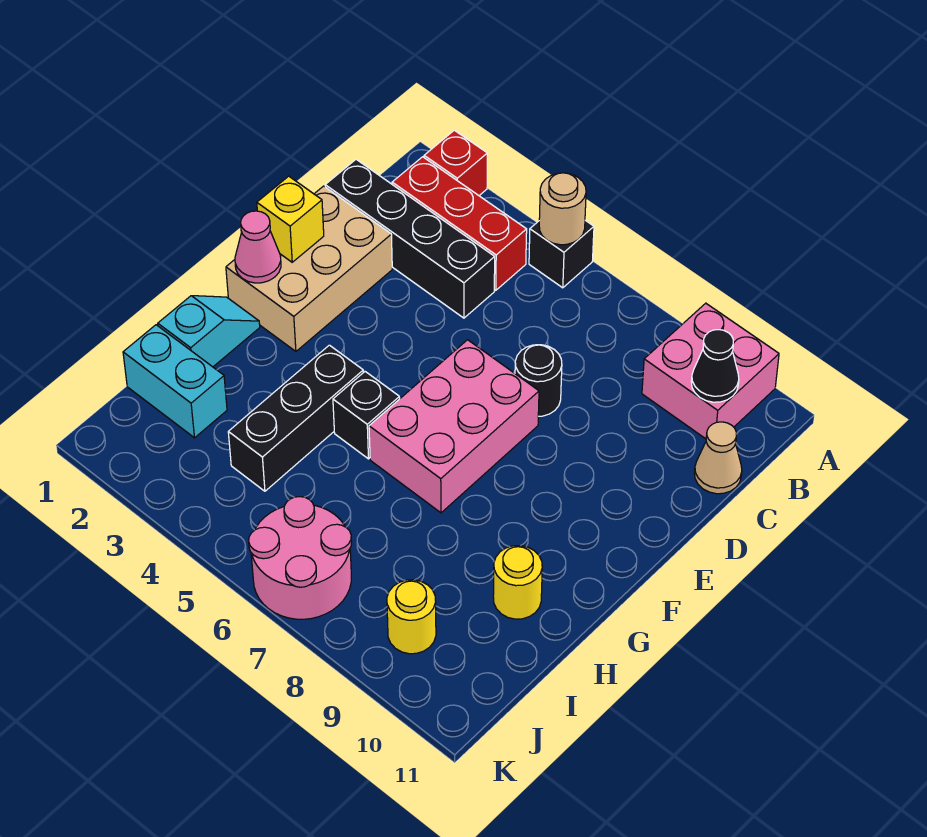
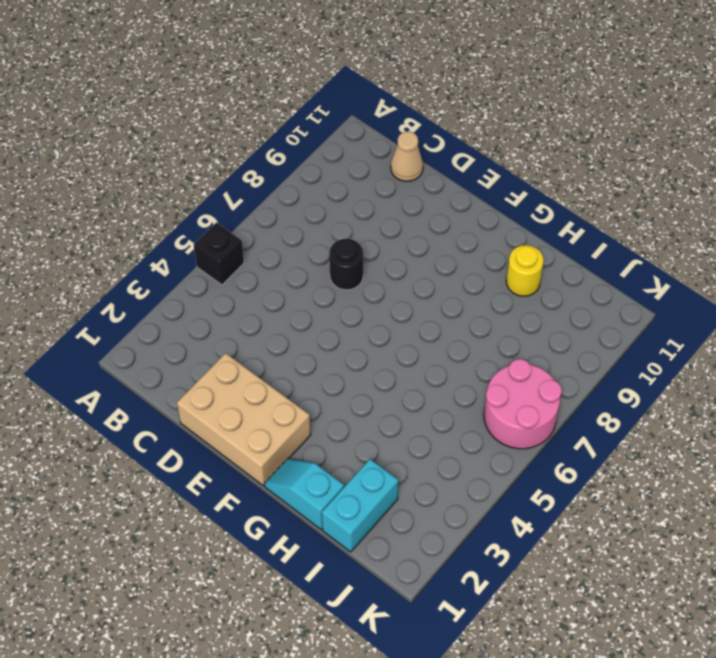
none -> red 1x1 brick [424,130,487,195]
none -> pink 2x2 brick [642,303,779,439]
none -> red 1x3 brick [392,157,527,290]

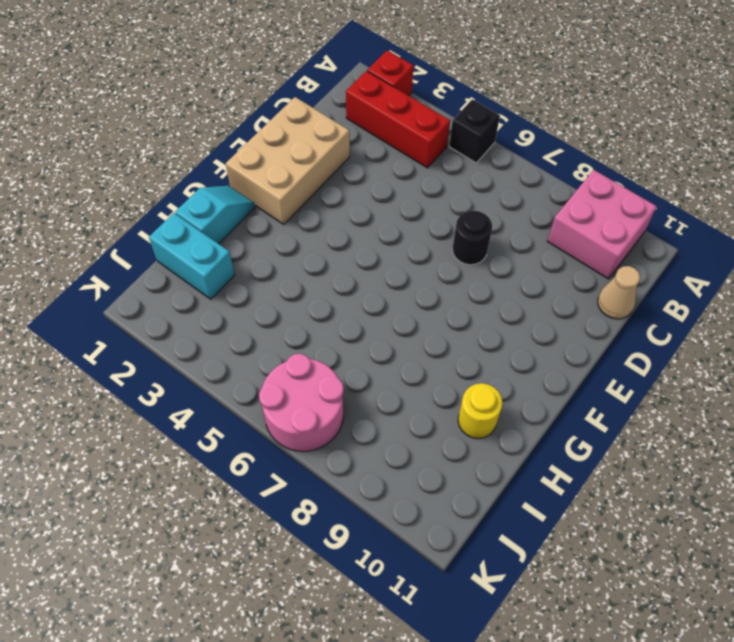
none -> black 1x4 brick [325,159,495,318]
none -> pink 2x3 brick [369,340,539,513]
none -> black 1x3 brick [228,345,363,491]

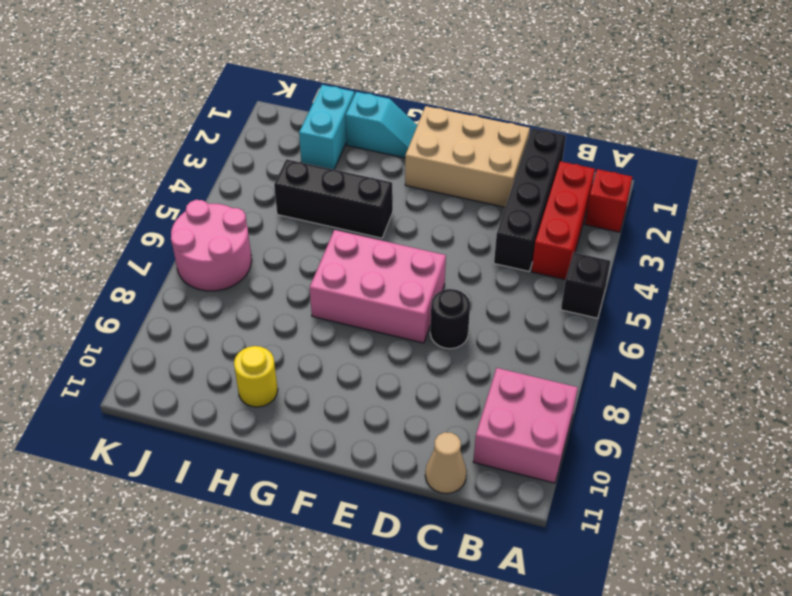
none -> black 1x1 brick [333,372,400,459]
none -> yellow 1x1 round brick [387,580,436,654]
none -> tan 1x1 round brick [539,173,586,245]

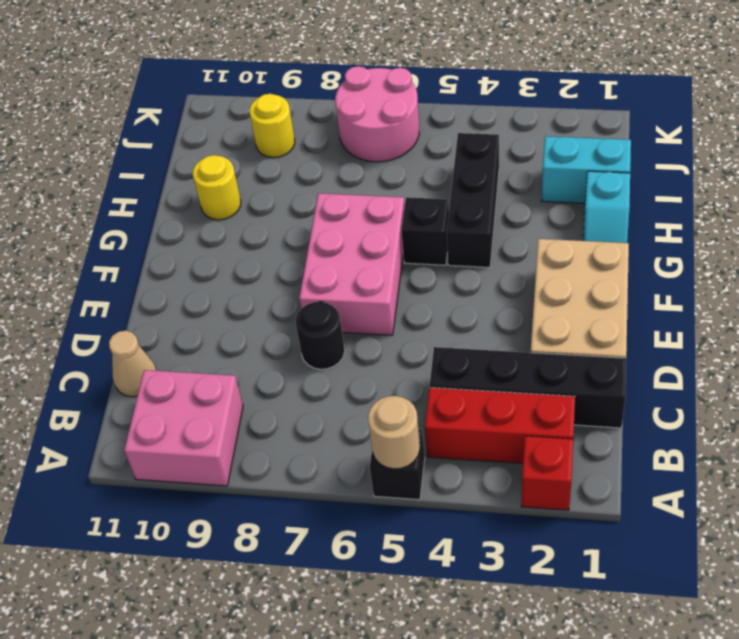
none -> black 1x1 cone [691,330,739,402]
none -> yellow 1x1 brick [257,176,324,262]
none -> pink 1x1 cone [235,211,281,283]

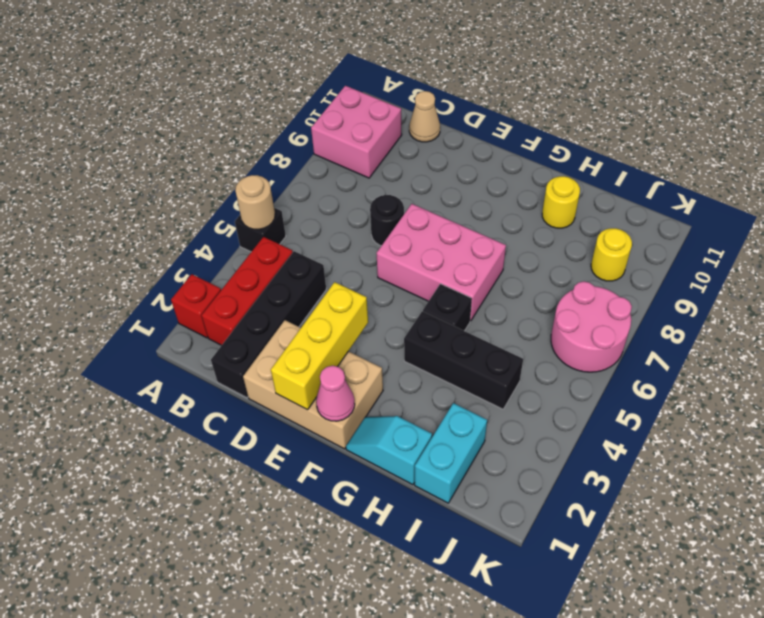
yellow 1x3 brick [271,282,368,410] -> yellow 1x1 brick [257,176,324,262]
none -> black 1x1 cone [691,330,739,402]

